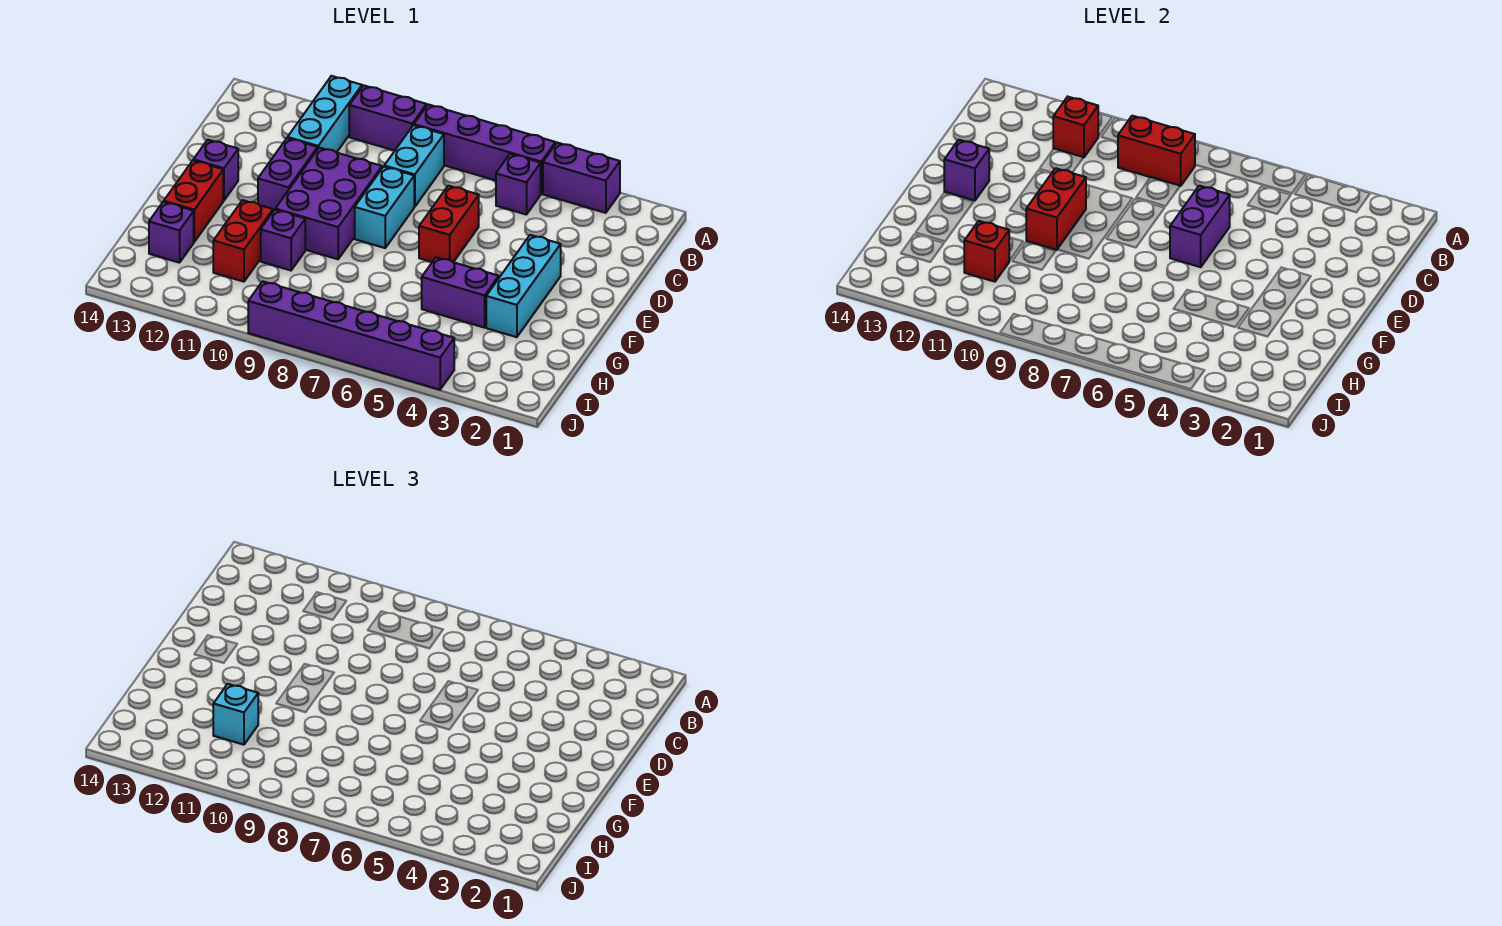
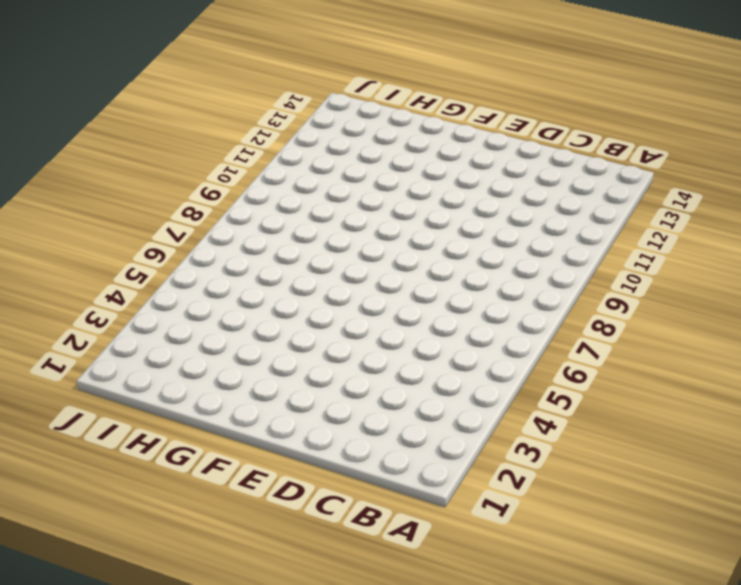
none -> purple 1x2 brick [543,143,620,213]
none -> purple 1x4 brick [414,104,555,194]
none -> purple 1x2 brick [349,86,427,151]

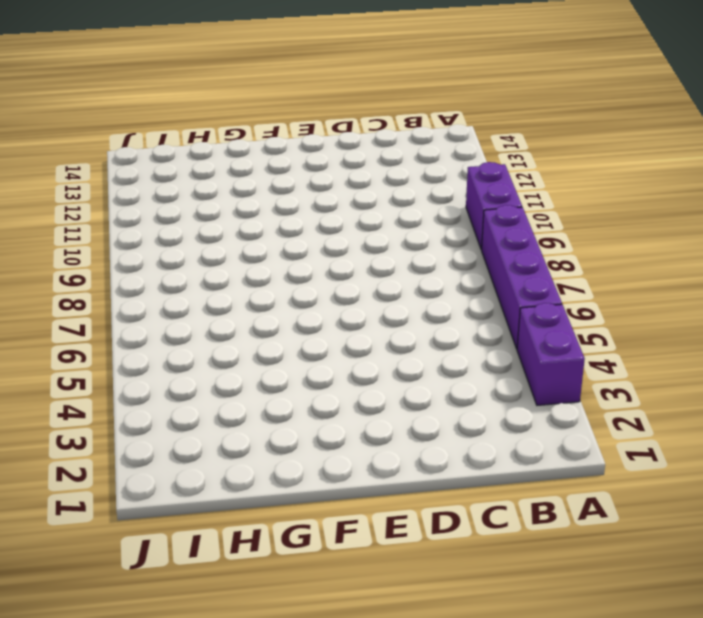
none -> cyan 1x3 brick [288,76,362,153]
none -> purple 1x1 brick [496,154,541,215]
none -> cyan 1x2 brick [384,125,444,207]

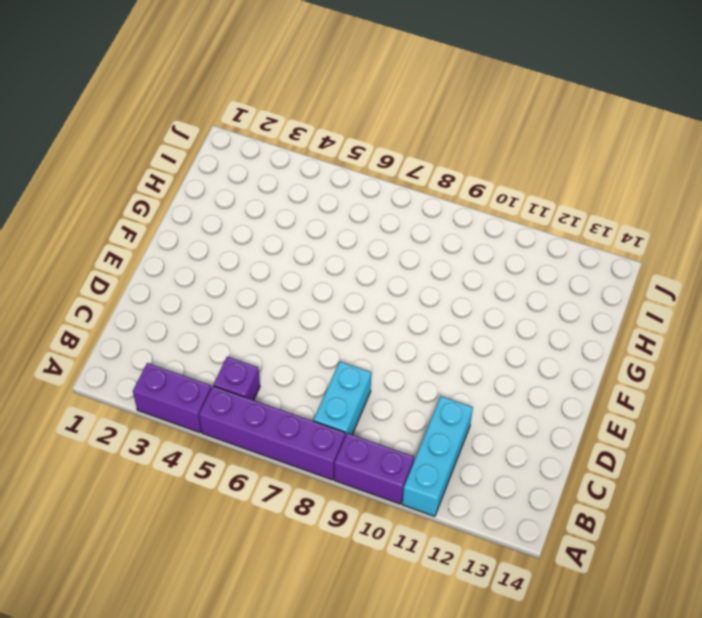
none -> red 1x2 brick [419,186,479,262]
none -> cyan 1x2 brick [355,167,414,248]
none -> purple 2x3 brick [275,148,382,259]

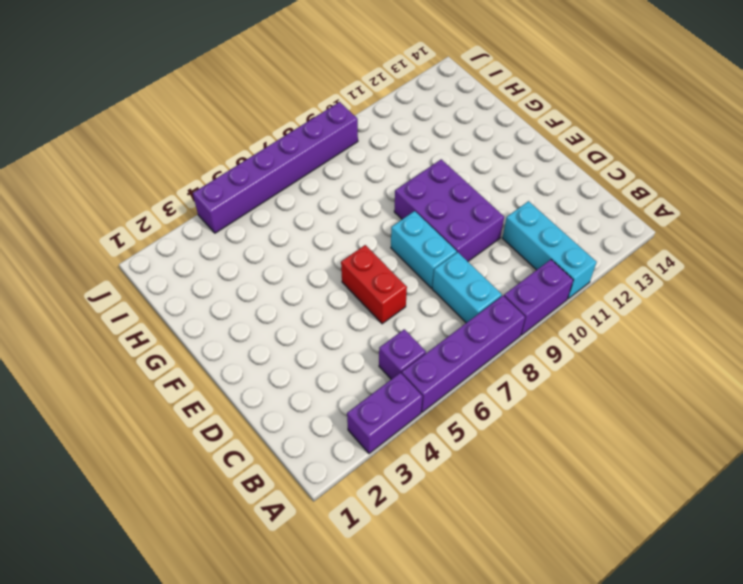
none -> purple 1x2 brick [258,138,318,211]
none -> cyan 1x3 brick [486,235,561,337]
none -> purple 1x1 brick [193,140,238,200]

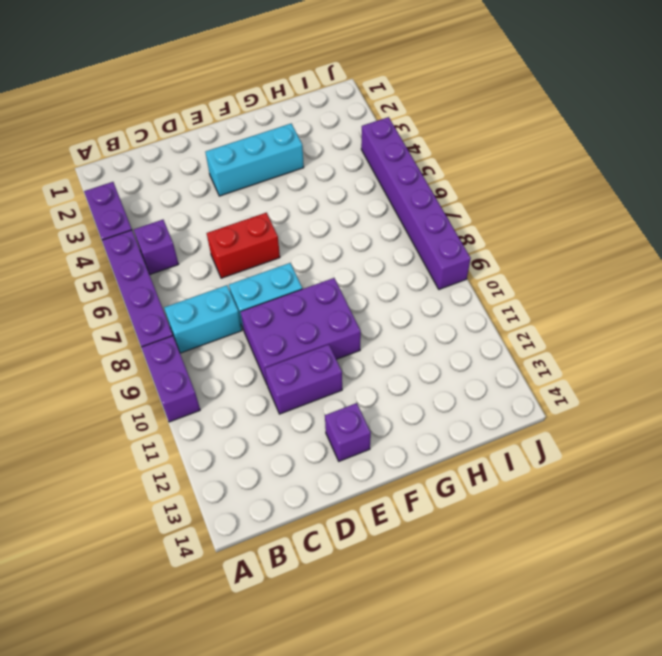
none -> cyan 1x3 brick [288,76,362,153]
none -> red 1x2 brick [164,161,223,242]
none -> purple 1x2 brick [422,257,499,328]

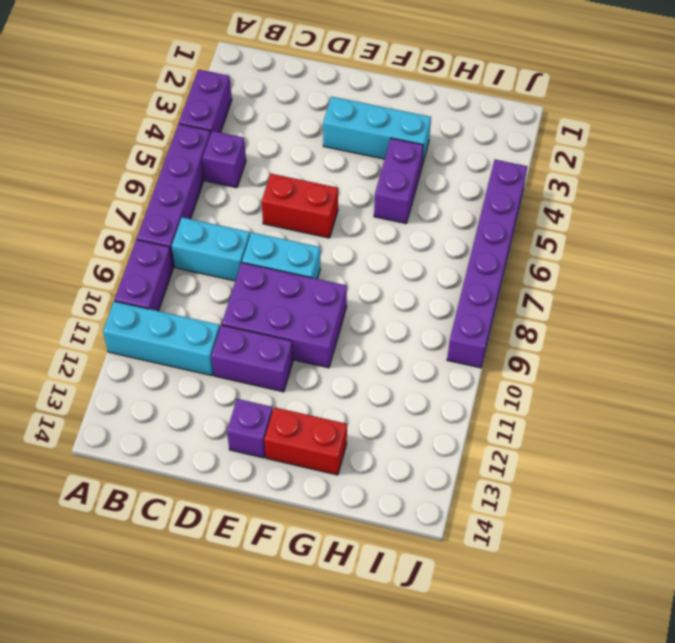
none -> purple 1x1 brick [261,210,305,270]
none -> red 1x2 brick [213,200,273,282]
none -> purple 1x1 brick [149,202,194,263]

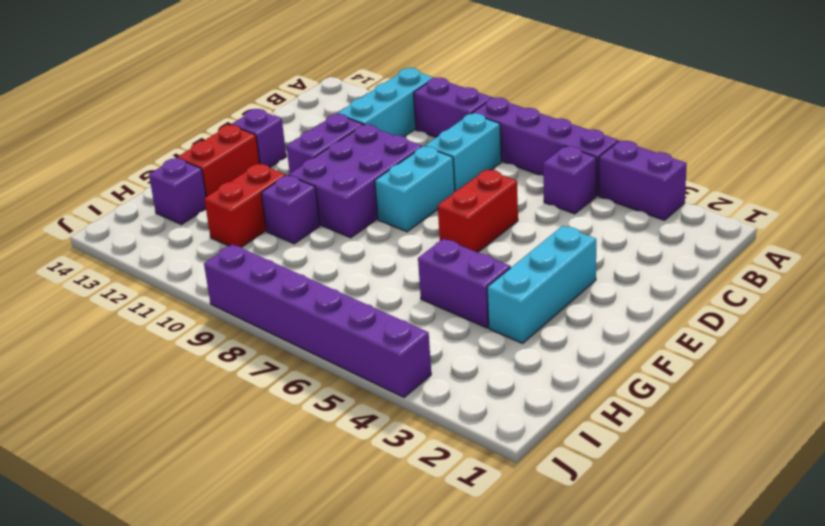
none -> red 1x2 brick [1118,116,1195,186]
none -> red 1x1 brick [1053,97,1098,157]
none -> purple 1x2 brick [1170,186,1230,267]

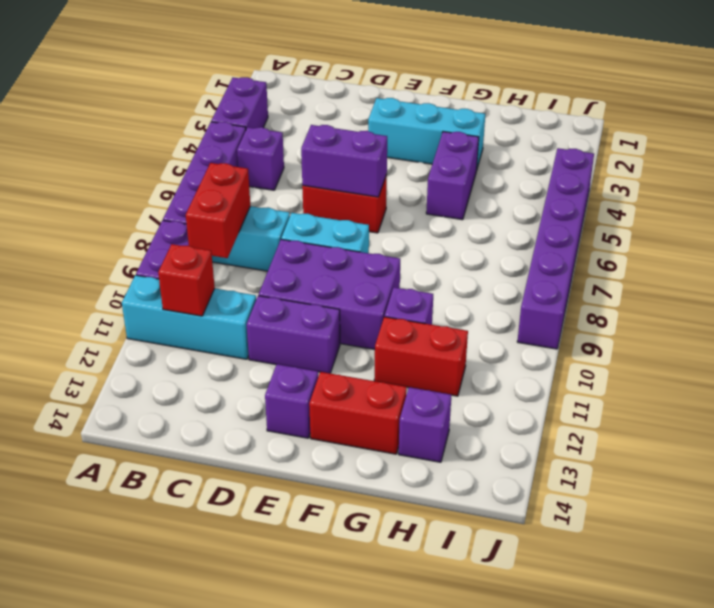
none -> red 1x2 brick [1026,168,1086,250]
none -> purple 1x1 brick [944,140,989,200]
none -> red 1x1 brick [964,221,1010,282]

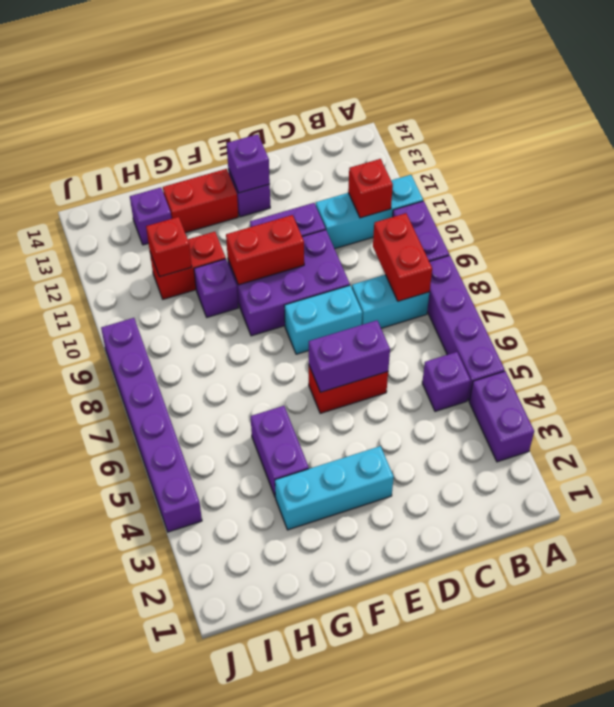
none -> cyan 1x1 brick [213,684,258,745]

